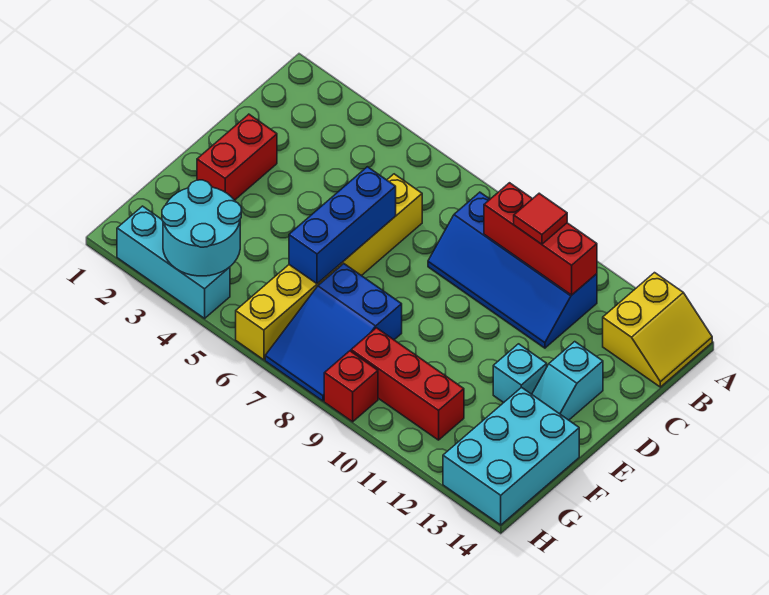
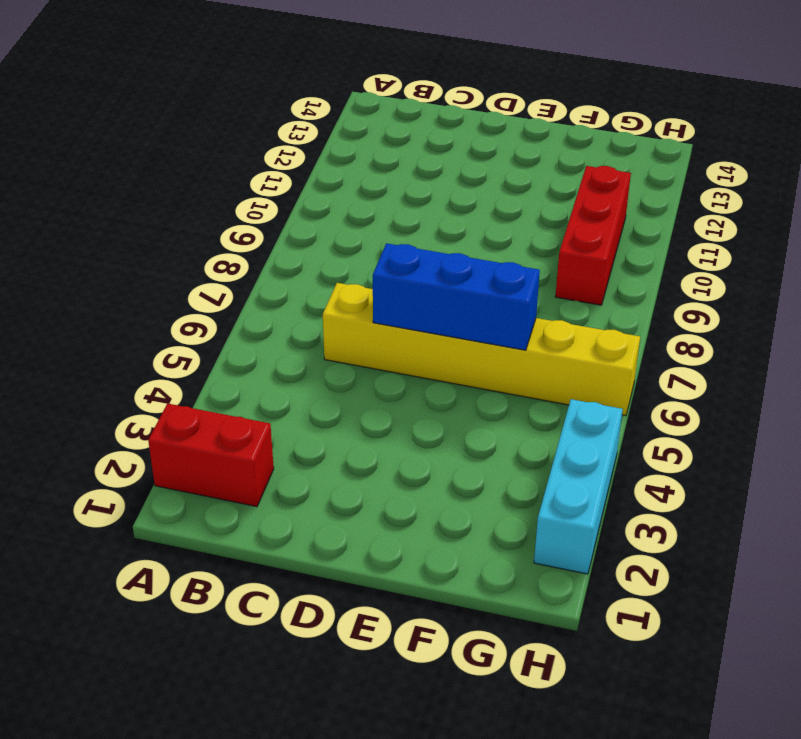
red 1x2 brick [148,403,274,507] -> red 1x2 brick moved to [197,114,277,200]
none -> yellow 2x2 slope [603,273,712,387]
none -> blue 2x4 slope [428,192,597,348]
none -> cyan 1x2 slope [532,342,603,420]

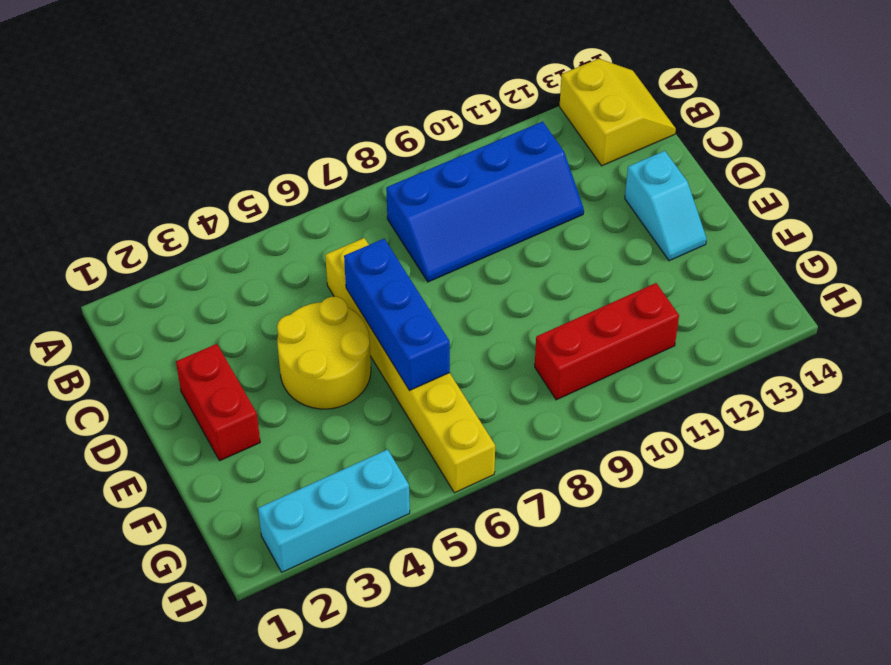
yellow 2x2 round brick [277,297,371,409] -> none
none -> cyan 1x1 brick [493,344,547,403]
none -> blue 2x3 slope [265,264,402,401]
none -> cyan 2x3 brick [443,387,579,525]

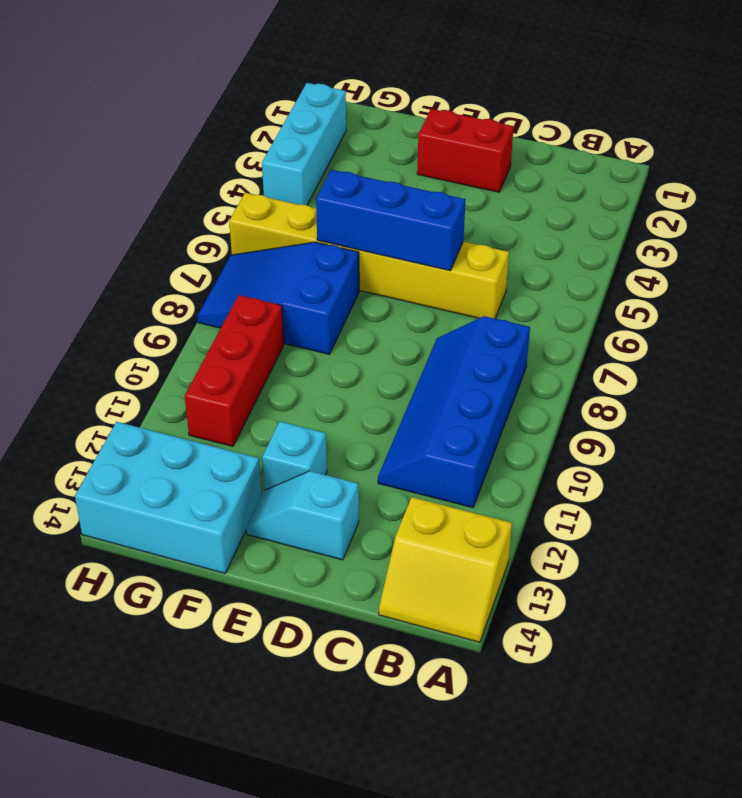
none -> red 1x1 brick [324,351,378,422]
none -> red 1x3 brick [484,183,597,295]
none -> cyan 2x2 round brick [162,180,241,276]

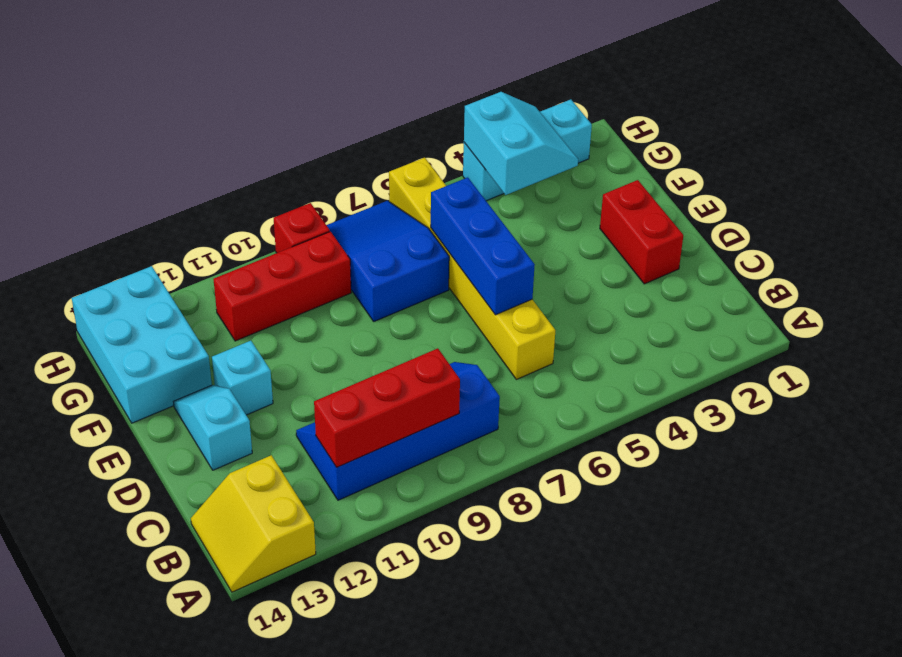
cyan 2x2 slope [464,92,578,195] -> cyan 2x2 round brick [162,180,241,276]
none -> red 1x1 tile [514,193,567,244]

